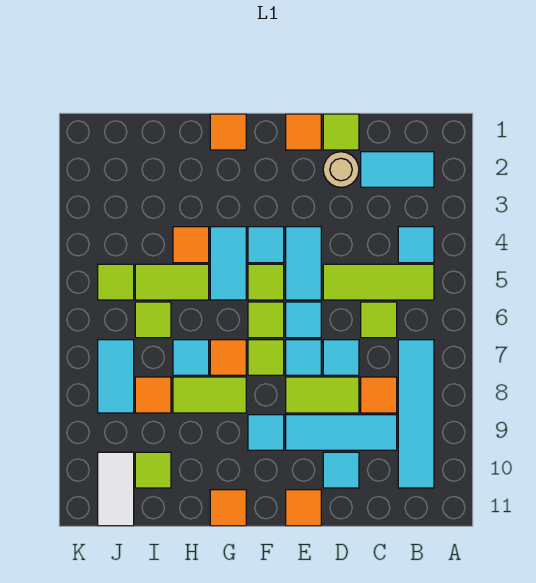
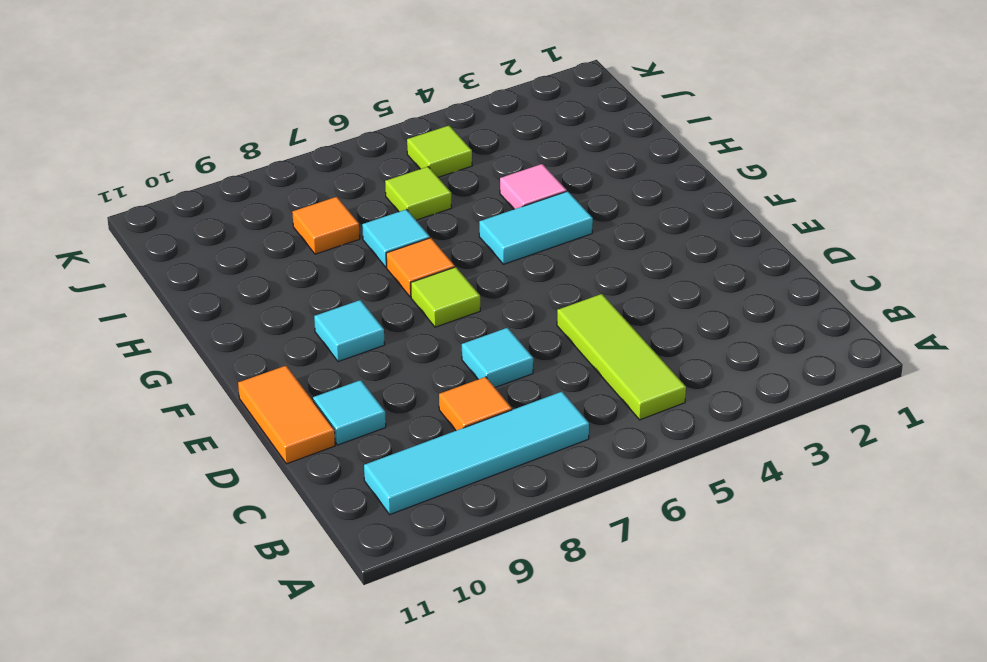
orange 1x2 tile [238,366,335,464] -> orange 1x1 tile [286,490,321,526]
pink 1x1 tile [500,164,567,209] -> orange 1x1 tile [173,227,209,263]
none -> cyan 1x2 tile [361,152,434,187]
none -> cyan 1x1 tile [398,227,434,263]
none -> lime 1x1 tile [361,302,397,338]
none -> cyan 1x3 tile [286,415,397,450]

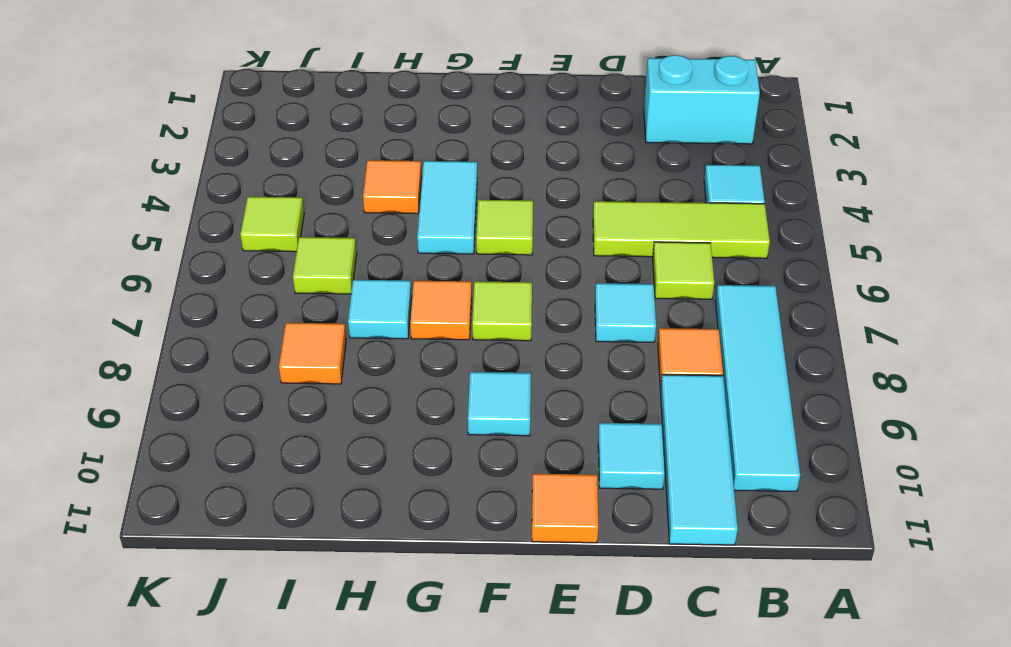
cyan 1x2 brick [644,55,760,144] -> cyan 1x2 tile [361,152,434,187]
cyan 1x3 tile [660,375,738,545] -> cyan 1x3 tile turned to [286,415,397,450]
none -> lime 1x1 tile [323,114,359,150]
none -> tan 1x1 round brick [323,152,359,187]
none -> lime 1x2 tile [286,377,359,413]
none -> orange 1x1 tile [286,114,321,150]

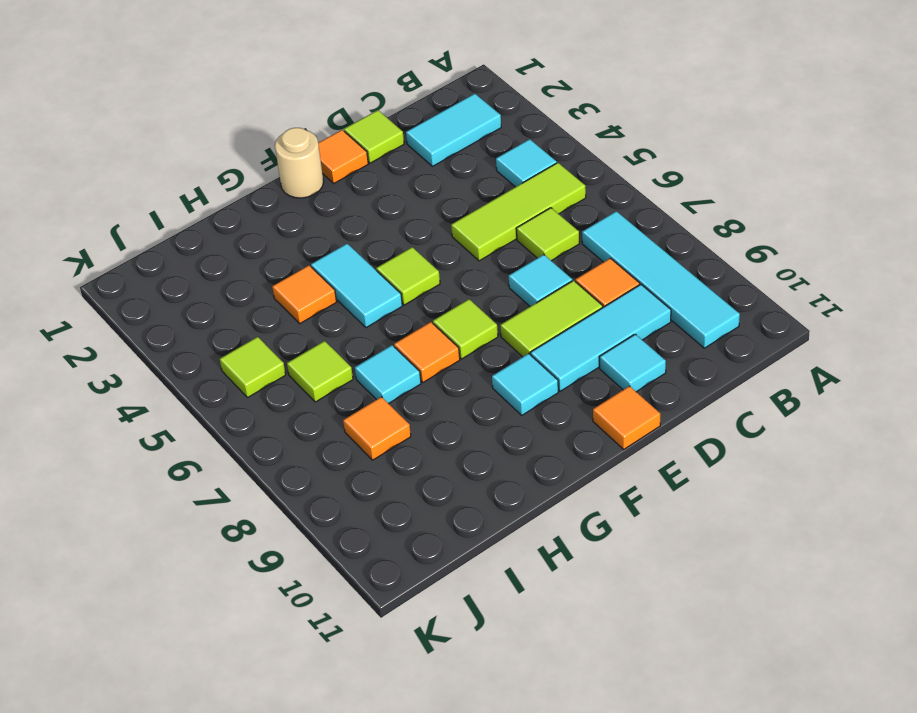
tan 1x1 round brick [275,128,324,198] -> tan 1x1 round brick moved to [323,152,359,187]
none -> cyan 1x2 tile [286,227,321,300]
none -> cyan 1x1 tile [286,302,321,338]
none -> cyan 1x1 tile [286,340,321,375]
none -> cyan 1x1 tile [248,227,284,263]

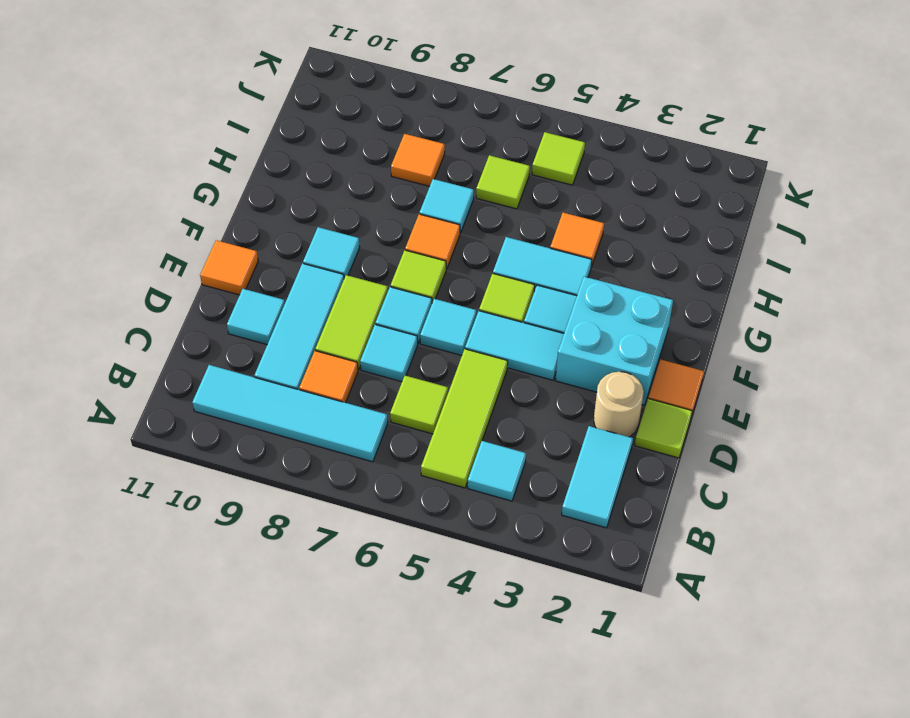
cyan 2x2 brick [555,277,673,405] -> none
none -> lime 1x1 tile [248,302,284,338]
none -> orange 1x1 tile [210,114,246,150]
none -> lime 1x2 tile [173,377,246,413]
none -> orange 1x1 tile [210,490,246,526]

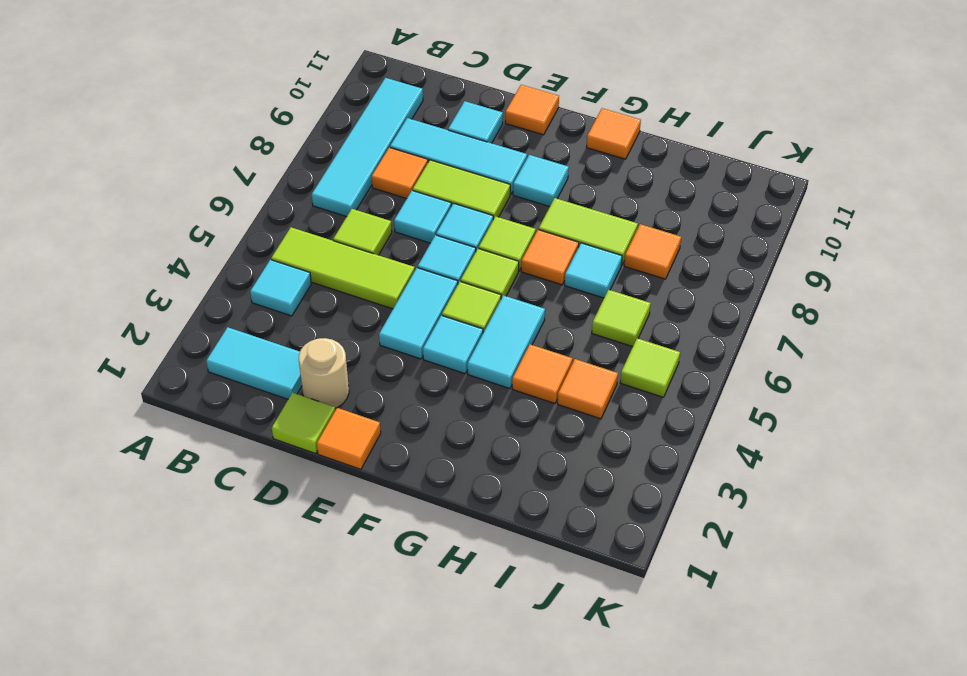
orange 1x1 tile [558,359,618,419] -> orange 1x1 tile moved to [210,114,246,150]
none -> lime 1x2 tile [135,264,209,300]
none -> lime 1x1 tile [135,452,171,488]
none -> cyan 1x2 tile [98,340,134,413]
none -> white 1x2 tile [98,452,134,526]

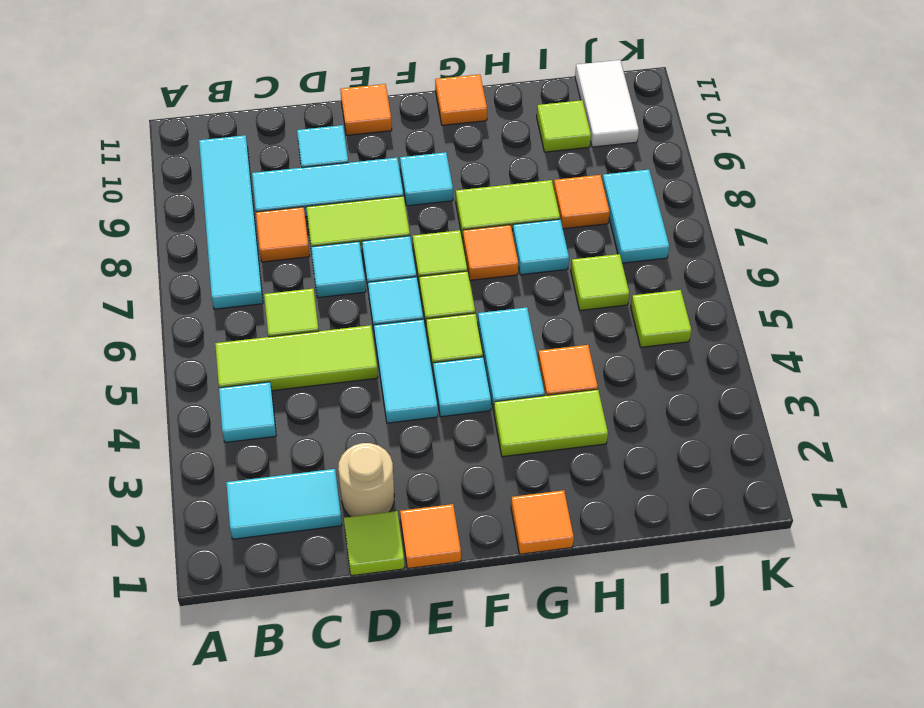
lime 1x2 tile [494,389,608,457] -> lime 1x2 tile moved to [135,264,209,300]

